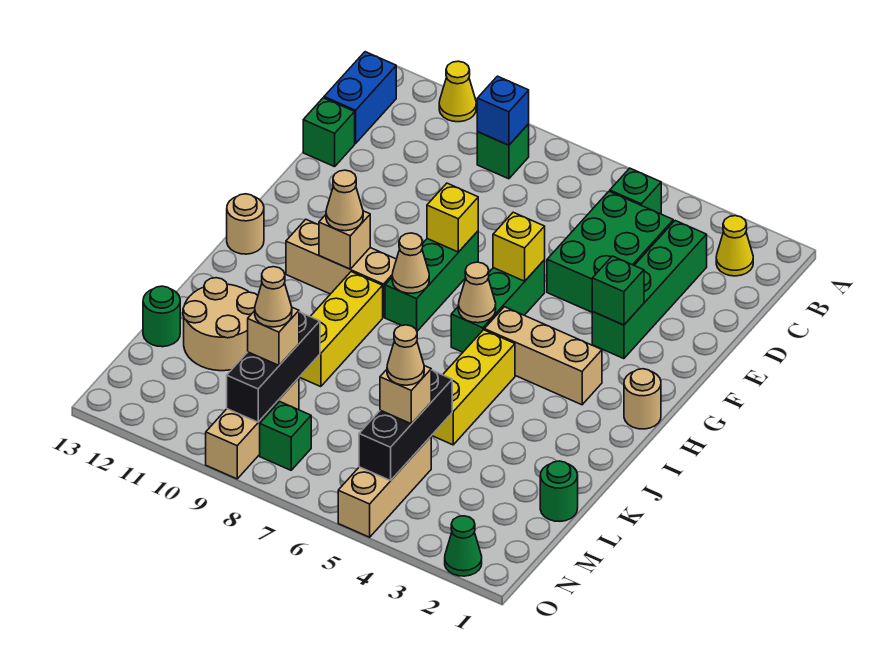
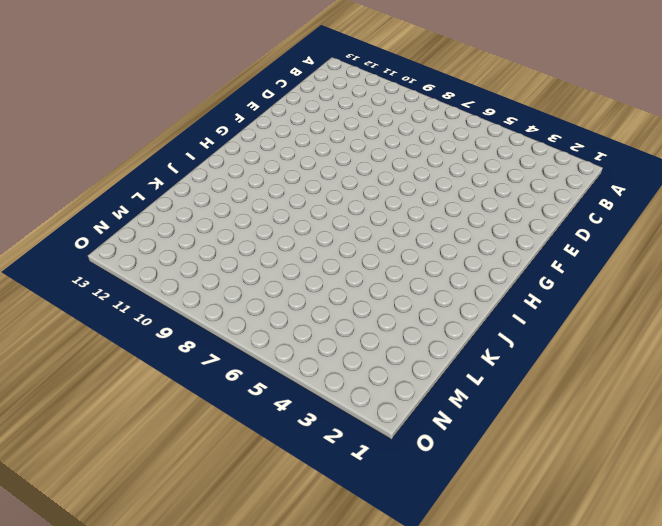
none -> yellow 1x1 cone [439,61,476,122]
none -> yellow 1x1 cone [716,216,753,276]
none -> green 1x1 brick [610,168,661,214]
none -> green 1x1 brick [477,124,529,179]

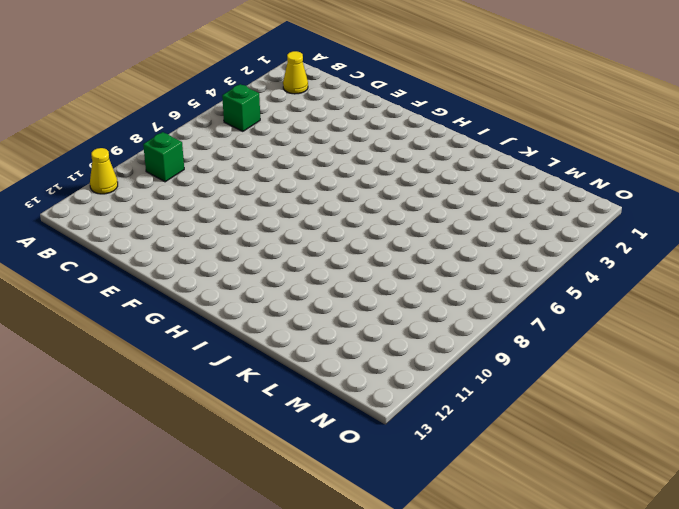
none -> blue 1x2 brick [324,52,396,144]
none -> green 1x4 brick [592,221,707,359]
none -> green 2x3 brick [547,191,673,312]
none -> green 1x1 brick [303,98,355,167]

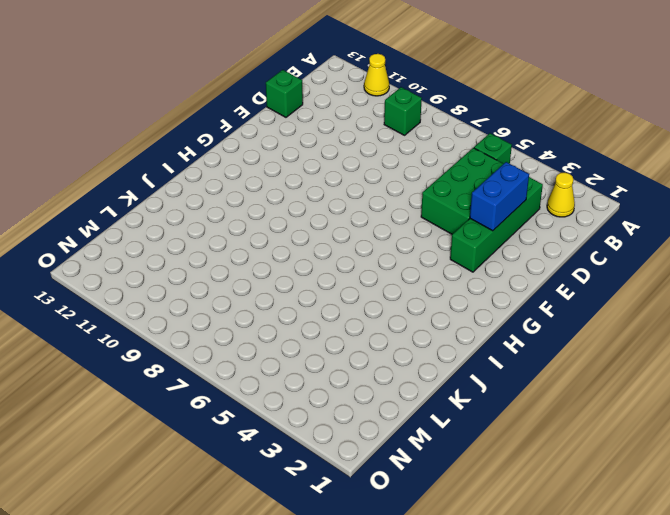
blue 1x2 brick [470,162,529,231] -> blue 1x2 brick moved to [324,52,396,144]
none -> green 1x3 brick [451,260,545,352]
none -> green 1x3 brick [385,231,478,331]
none -> tan 1x1 round brick [624,369,661,429]
none -> tan 1x3 brick [484,307,602,405]

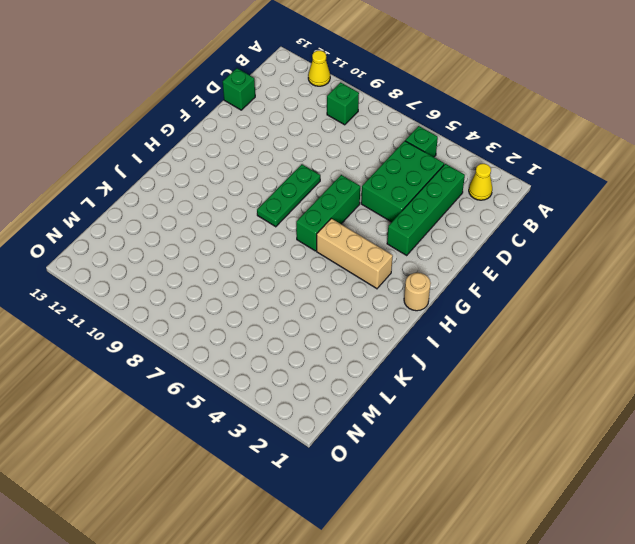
green 1x3 plate [257,164,320,227] -> green 1x3 brick [385,231,478,331]
none -> blue 1x2 brick [324,52,396,144]
none -> tan 1x3 brick [286,219,396,317]
none -> tan 1x1 round brick [227,194,264,254]
none -> yellow 1x3 brick [432,330,515,445]

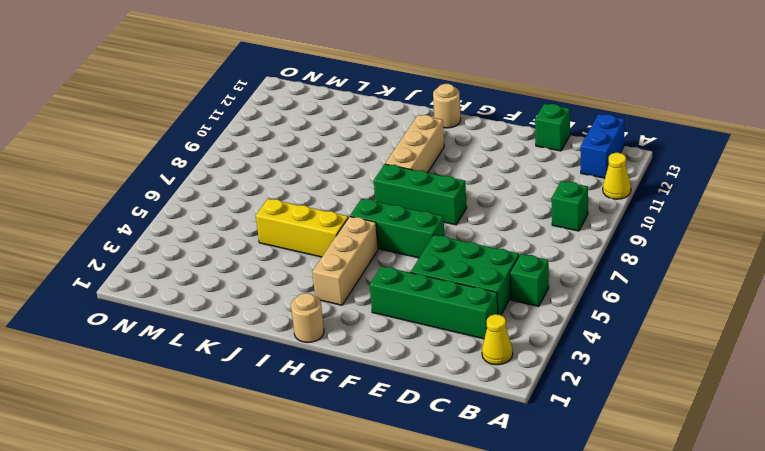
blue 1x2 brick [581,114,625,178] -> blue 1x2 brick turned to [324,52,396,144]
none -> yellow 1x3 brick [300,272,383,387]
none -> tan 2x2 round brick [183,278,258,371]
none -> green 1x1 round brick [540,461,578,521]
none -> green 1x1 round brick [143,286,180,347]

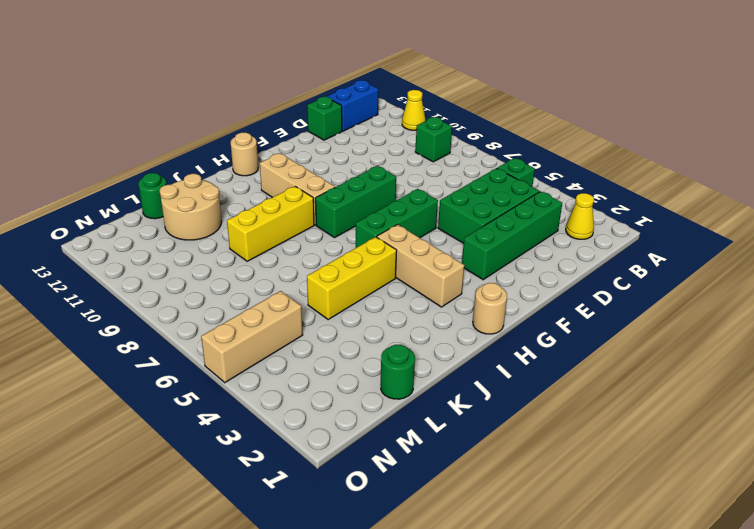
none -> tan 1x3 brick [206,378,299,479]
none -> green 1x1 brick [260,402,311,470]
none -> green 1x1 cone [445,516,482,576]
none -> blue 1x1 brick [477,76,529,145]

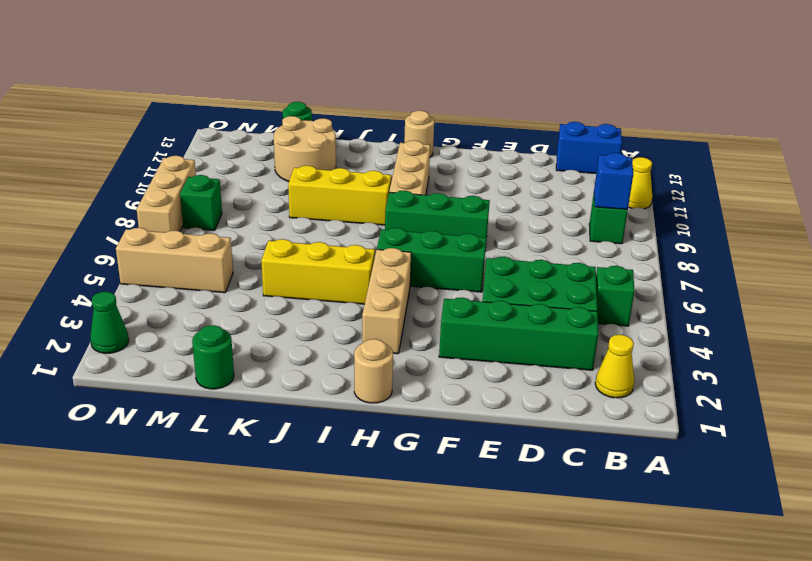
tan 1x3 brick [137,156,196,232] -> tan 1x3 brick turned to [206,378,299,479]
none -> green 1x1 brick [303,98,355,167]
none -> green 1x1 brick [592,256,644,325]
none -> yellow 1x1 brick [493,212,545,281]
none -> yellow 1x1 brick [427,183,478,252]

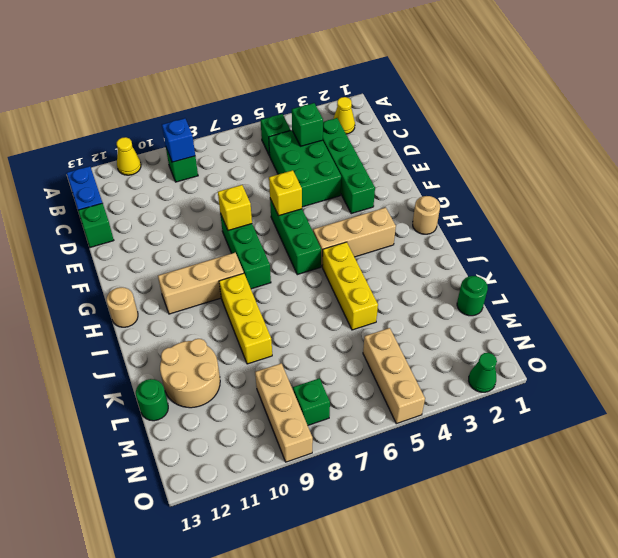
green 1x1 brick [292,103,323,146] -> green 1x1 brick moved to [592,256,644,325]
none -> tan 1x1 cone [458,262,496,323]
none -> tan 1x1 cone [392,233,429,293]
none -> tan 1x1 brick [319,211,370,269]
none -> black 1x3 brick [359,370,452,481]

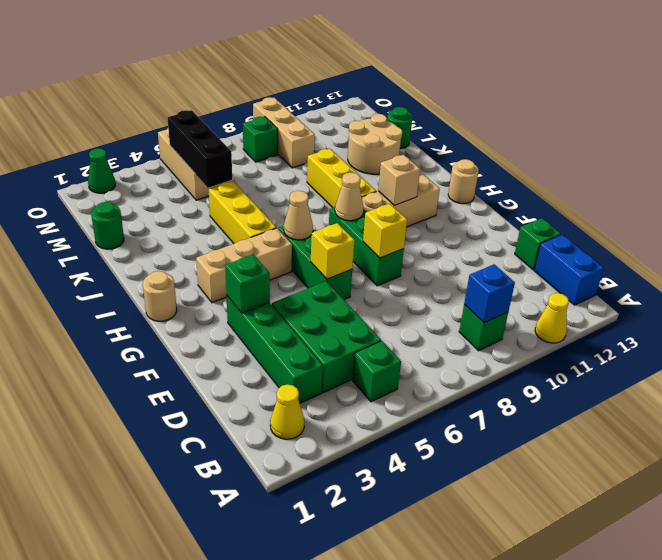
none -> black 1x3 brick [227,312,320,422]
none -> tan 1x1 cone [326,170,363,231]
none -> tan 1x1 brick [380,366,431,424]
none -> tan 1x1 brick [248,308,299,365]

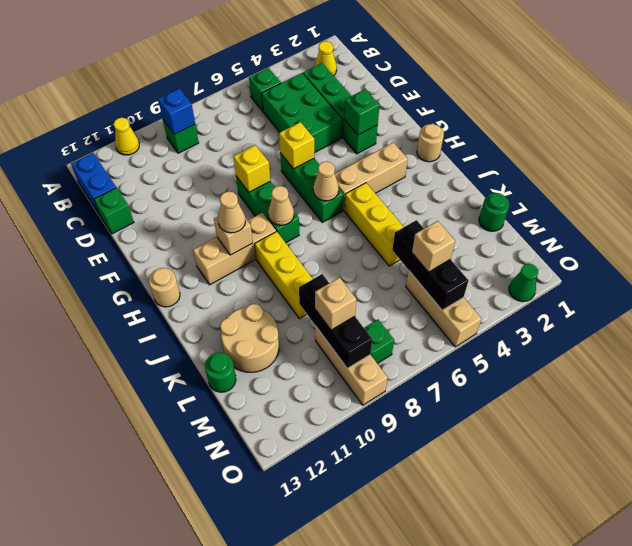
none -> tan 1x1 cone [387,325,424,385]
none -> tan 1x1 cone [255,267,292,327]

